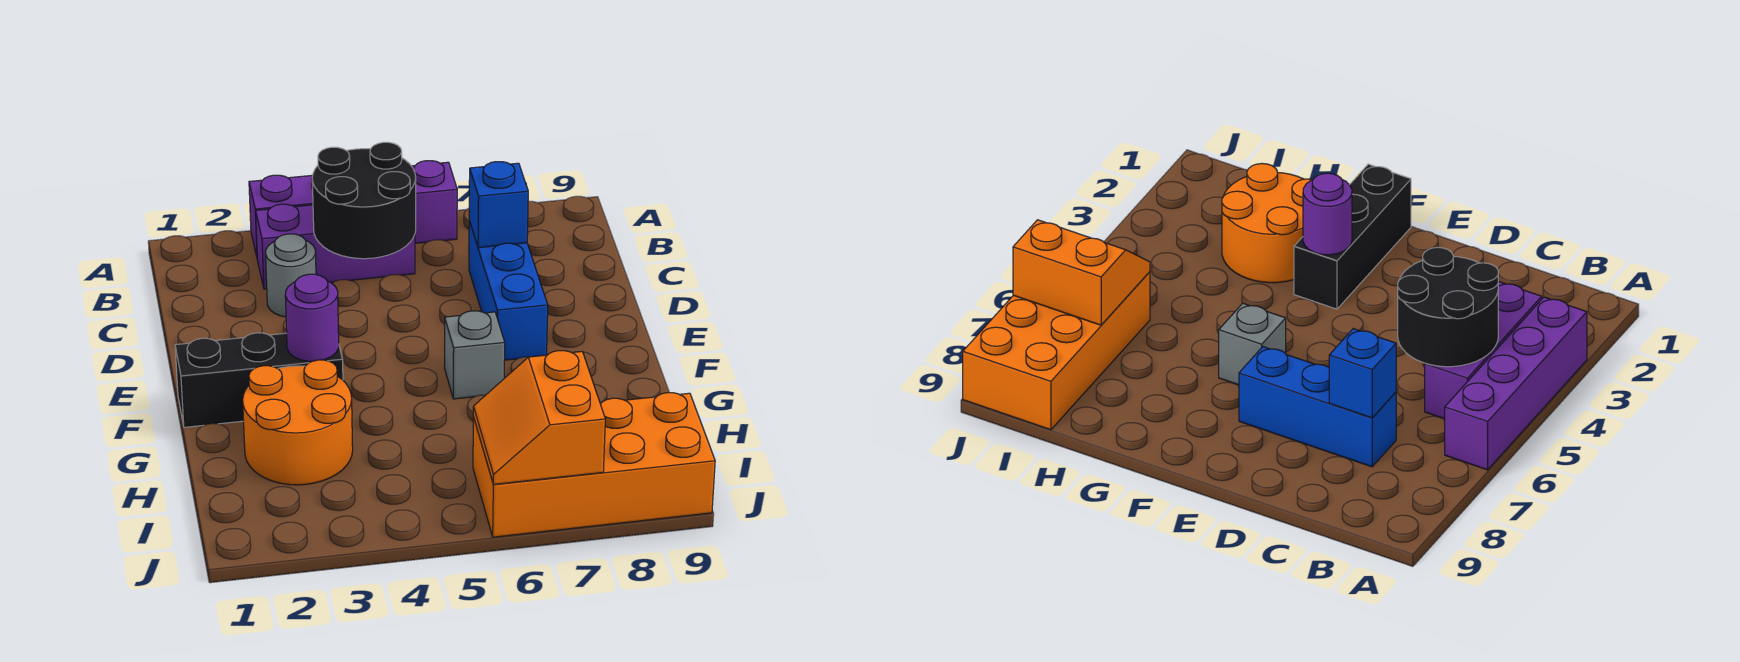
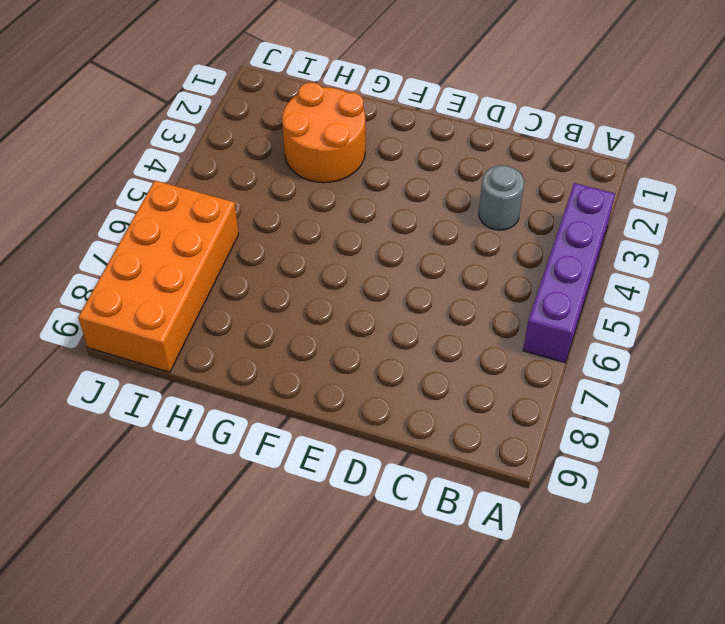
none -> purple 1x3 brick [256,204,415,289]
none -> blue 1x3 brick [469,221,548,360]
none -> black 1x3 brick [175,333,343,427]

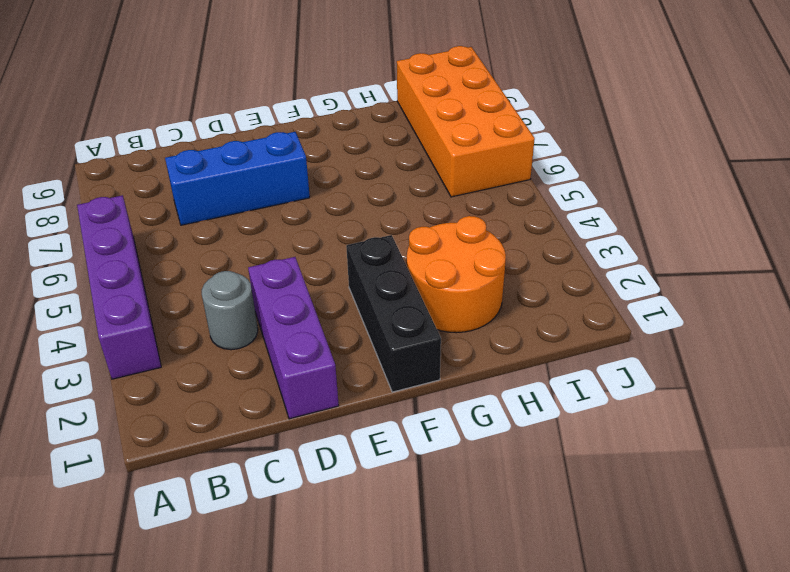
purple 1x3 brick [248,257,339,419] -> purple 1x3 brick moved to [256,204,415,289]
none -> grey 1x1 brick [444,311,505,399]
none -> black 2x2 round brick [312,142,416,259]
none -> blue 1x1 brick [469,162,528,248]

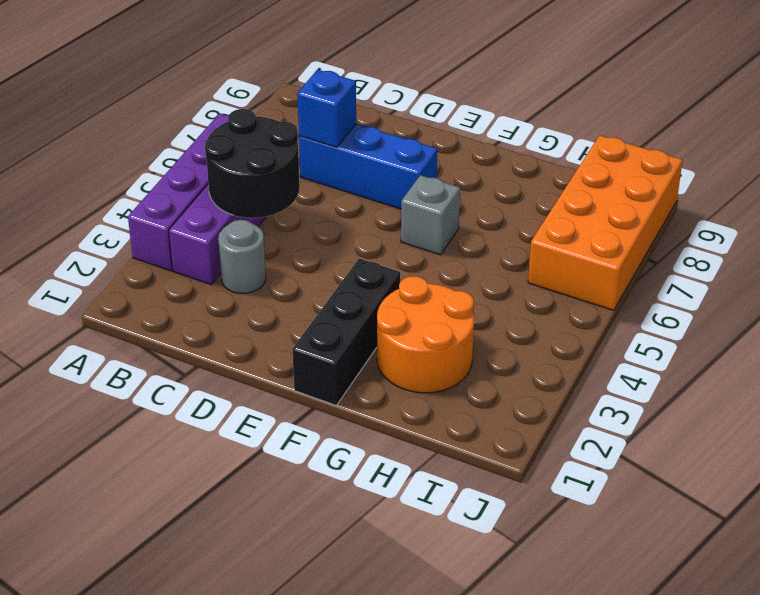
none -> purple 1x1 round brick [285,274,339,361]
none -> orange 2x2 slope [473,351,605,484]

